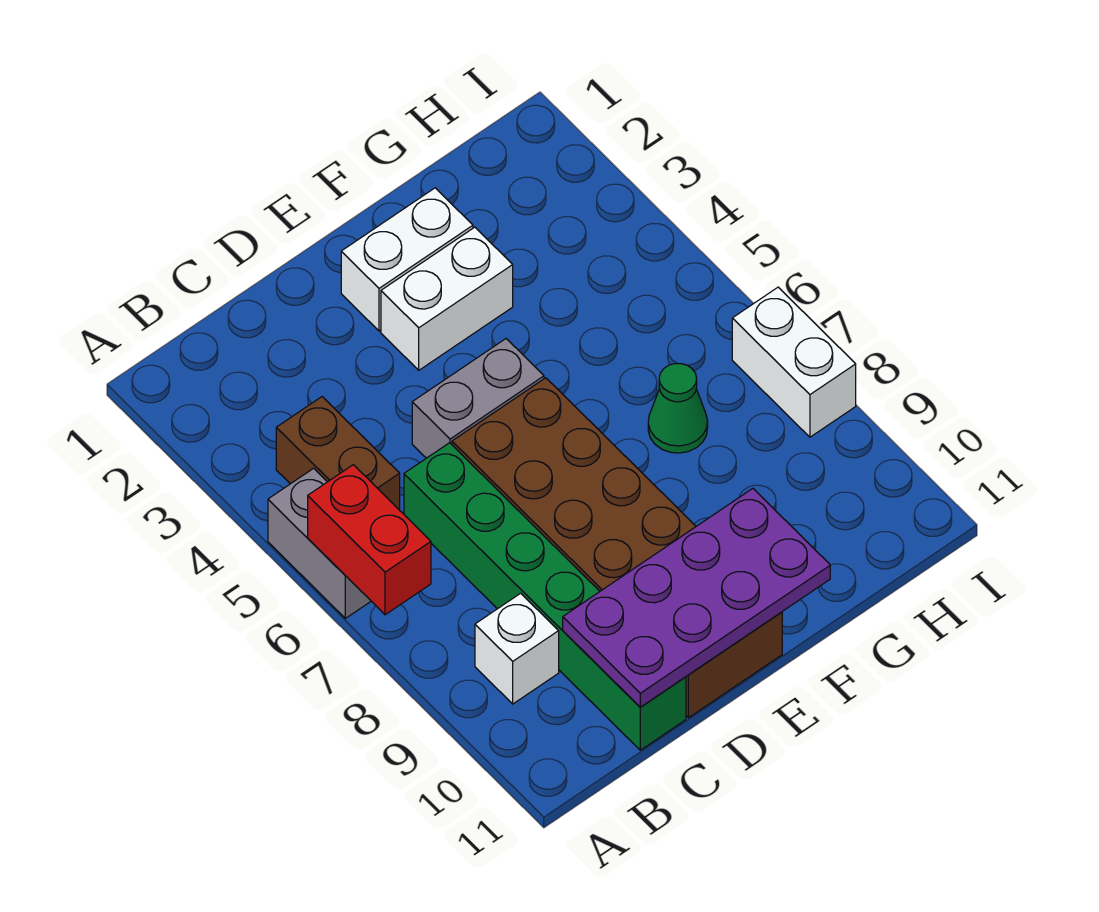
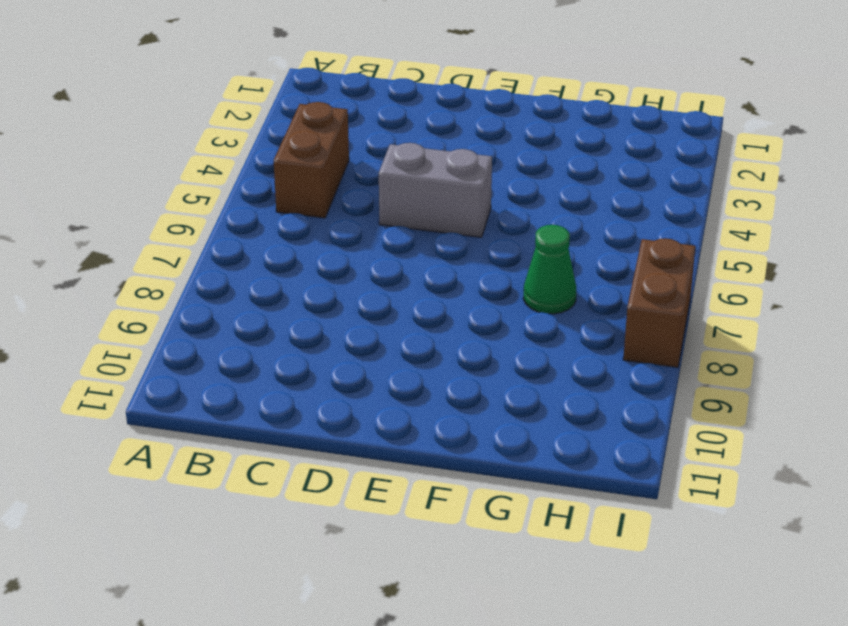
brown 1x2 brick [623,238,695,367] -> white 1x2 brick [732,287,856,437]
none -> grey 1x2 brick [268,468,371,618]
none -> white 1x1 brick [475,593,559,704]
none -> green 1x6 brick [404,443,686,750]

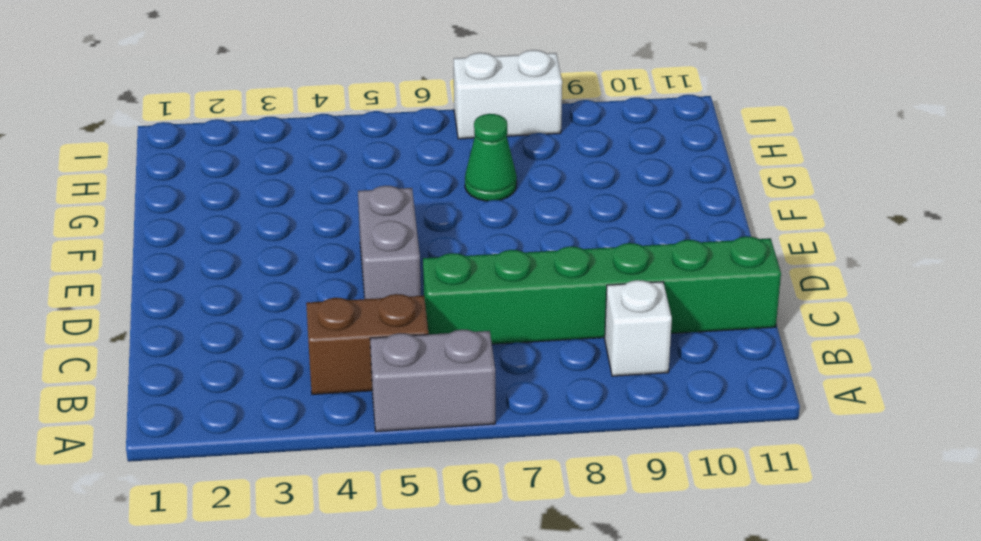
none -> brown 2x6 brick [452,378,782,718]
none -> white 1x2 brick [341,188,473,331]
none -> white 1x2 brick [381,227,513,370]

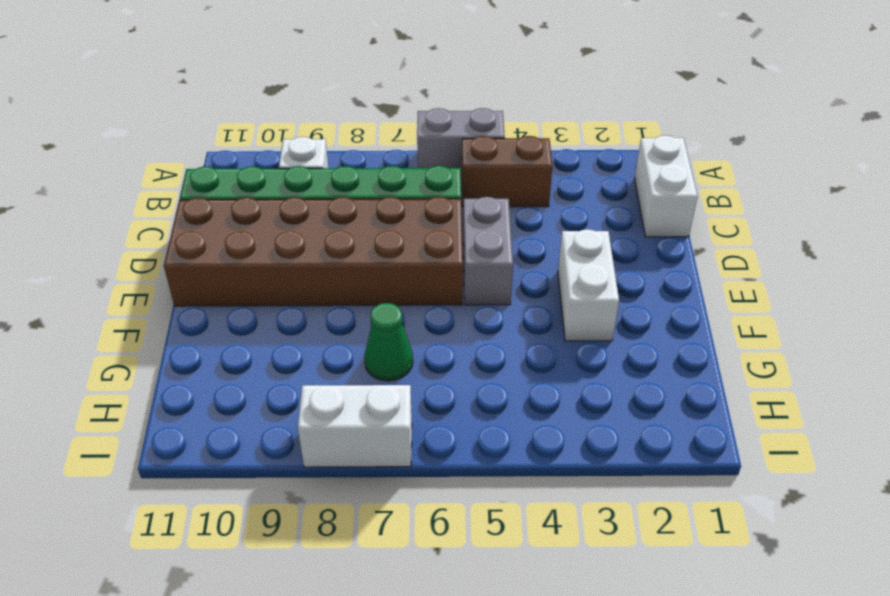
white 1x2 brick [634,135,698,237] -> white 1x2 brick moved to [341,188,473,331]
none -> red 1x2 brick [308,465,431,615]
none -> purple 2x4 plate [563,489,830,707]

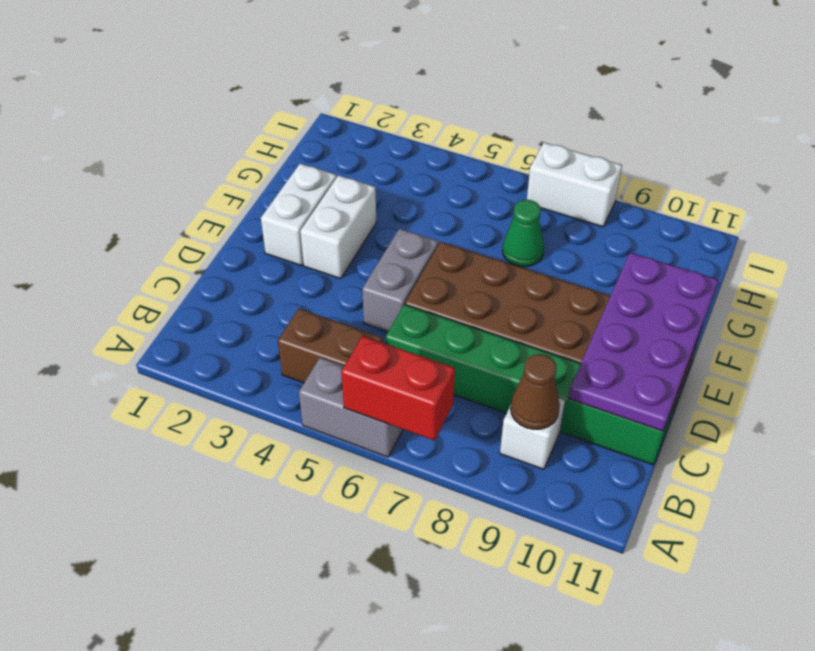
brown 1x1 cone [511,354,560,429] -> none

